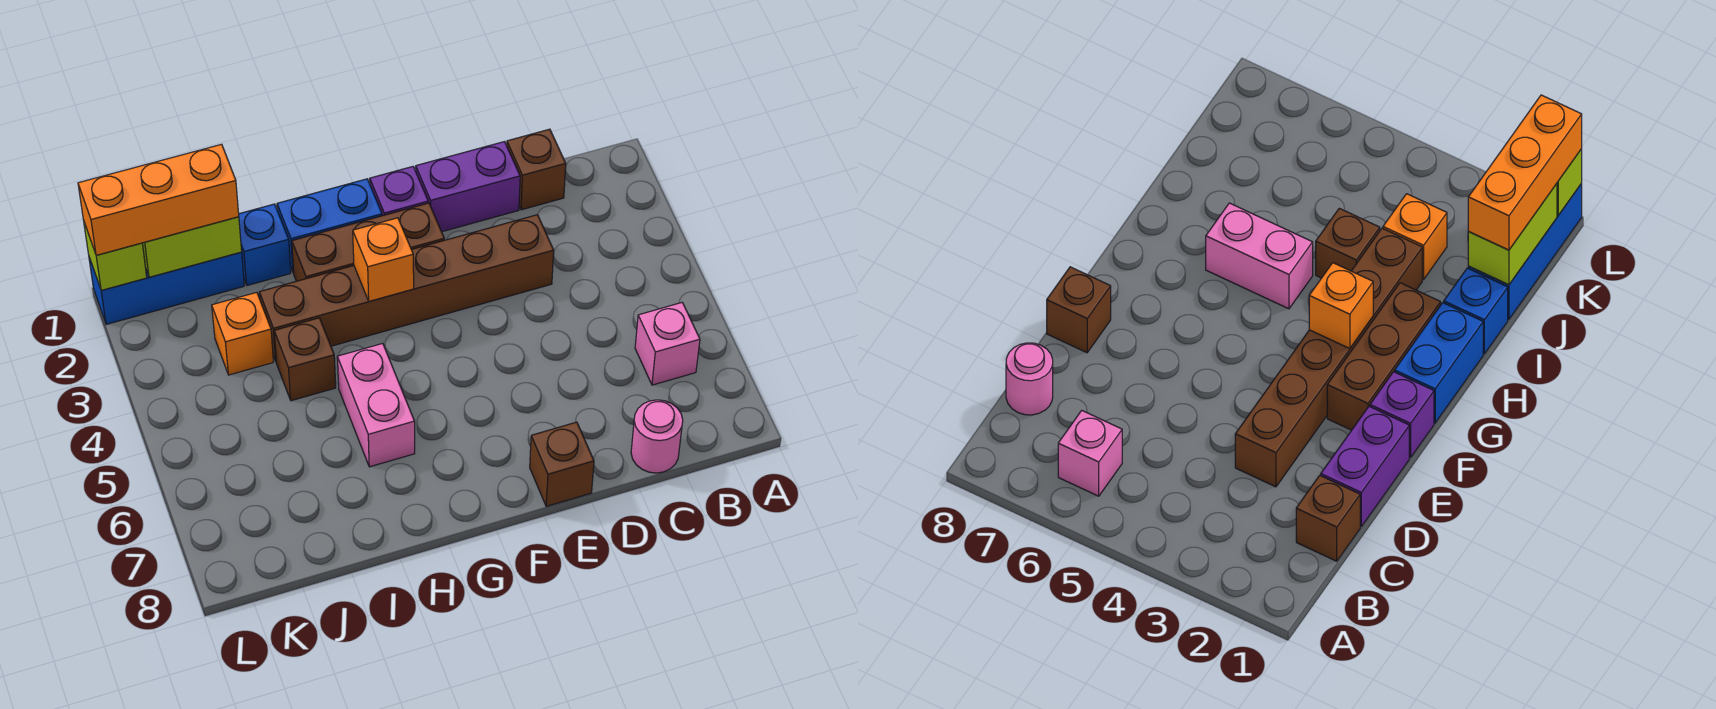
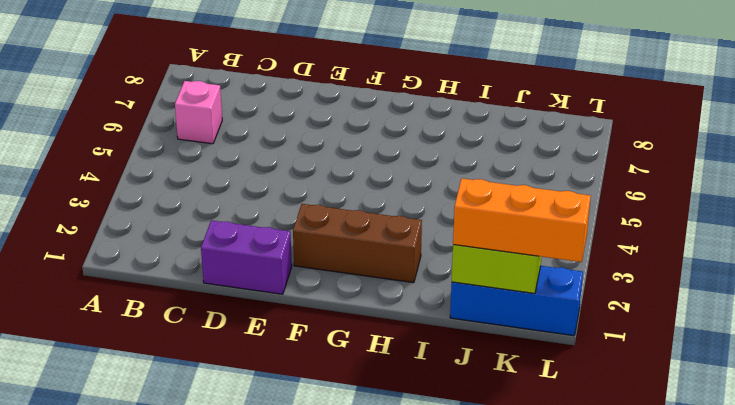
none -> brown 1x1 brick [507,129,566,210]
none -> pink 1x1 round brick [631,400,683,473]
none -> brown 1x6 brick [259,215,554,361]

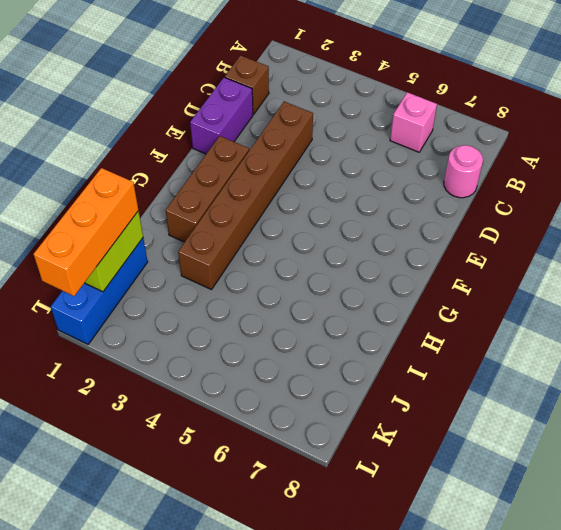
none -> brown 1x1 brick [530,422,594,506]
none -> purple 1x1 brick [370,167,428,216]
none -> blue 1x2 brick [277,179,382,273]

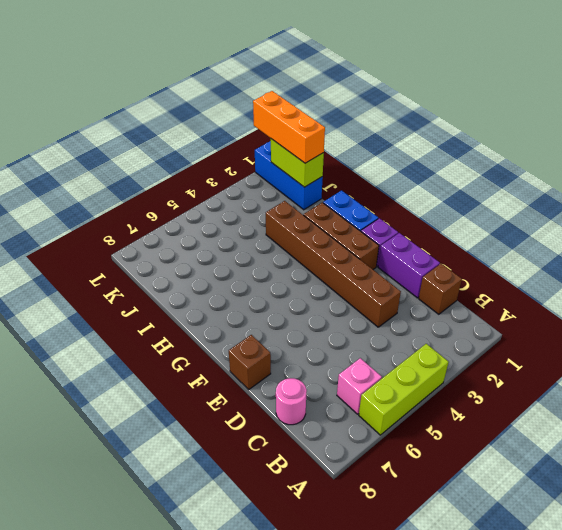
lime 1x3 brick [359,344,449,435] -> none
none -> pink 1x2 brick [337,343,415,467]
none -> blue 1x1 brick [239,204,291,285]
none -> brown 1x1 brick [274,318,336,401]

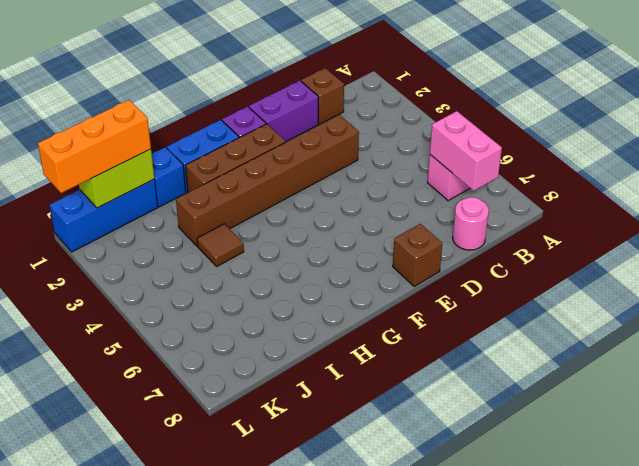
pink 1x2 brick [430,111,502,191] -> pink 1x2 brick moved to [337,343,415,467]
brown 1x1 tile [197,224,244,266] -> brown 1x1 brick [274,318,336,401]
none -> orange 1x1 brick [212,292,273,375]
none -> orange 1x1 brick [353,218,414,301]
none -> lime 1x1 brick [84,223,147,290]

